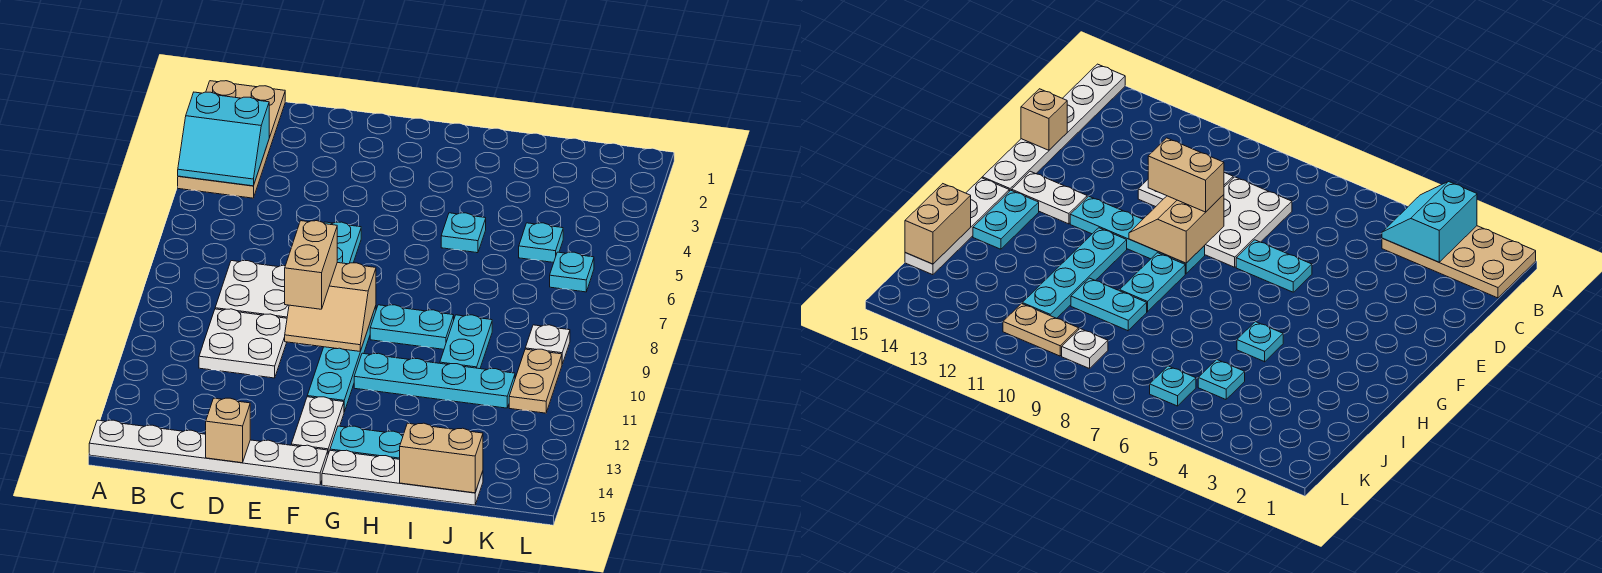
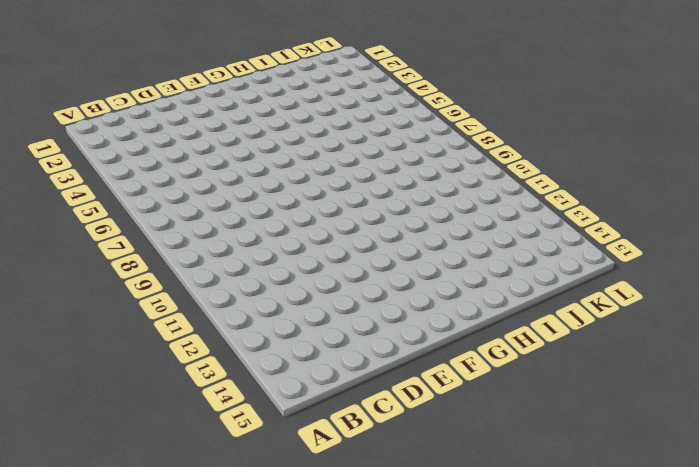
none -> tan 2x4 plate [178,81,285,198]
none -> white 1x6 plate [89,420,328,485]
none -> white 2x3 plate [215,261,289,318]

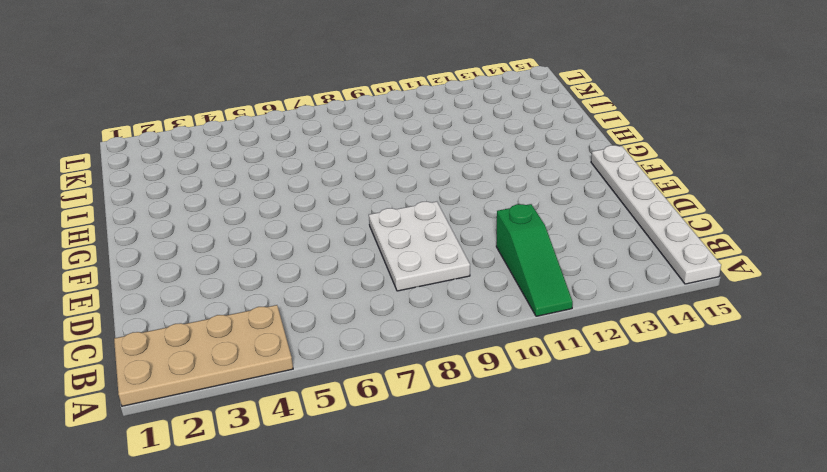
green 1x3 slope [496,204,573,316] -> white 2x2 plate [199,309,287,378]
none -> cyan 1x2 plate [324,222,361,264]
none -> cyan 1x4 plate [307,306,376,412]
none -> white 1x2 plate [291,397,344,454]

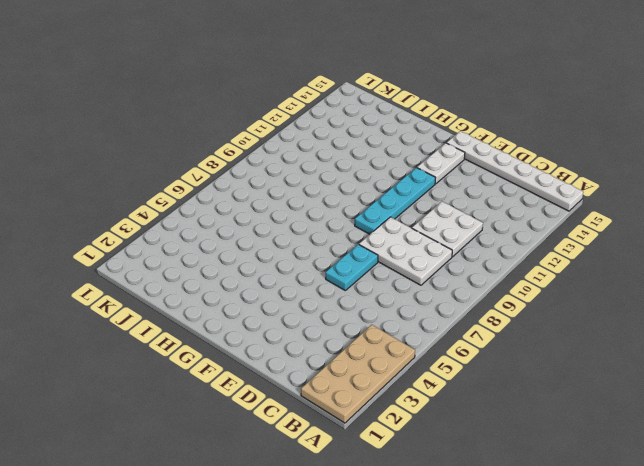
none -> cyan 1x2 plate [370,305,454,349]
none -> cyan 1x4 plate [354,353,515,408]
none -> cyan 1x2 plate [330,426,403,459]

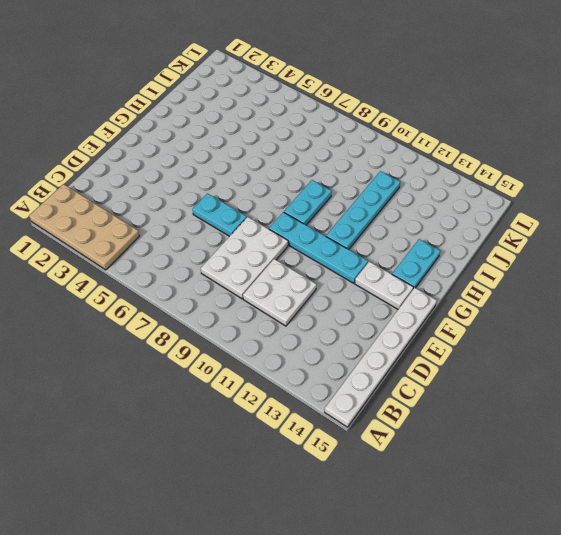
none -> white 1x4 plate [322,450,483,505]
none -> cyan 1x1 plate [441,213,486,253]
none -> cyan 1x2 plate [440,315,492,369]

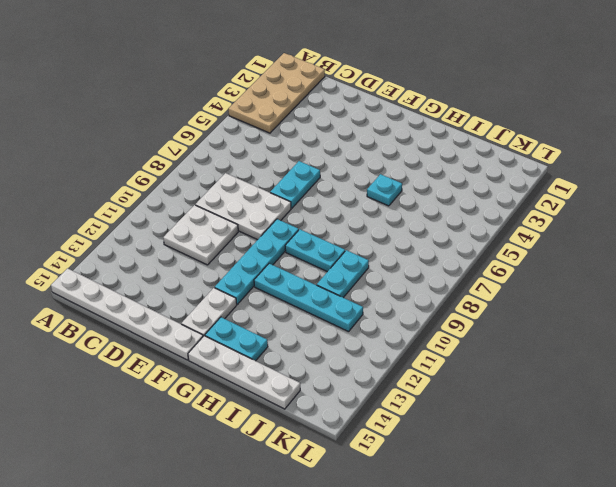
none -> cyan 1x1 plate [519,223,563,262]
none -> cyan 1x1 plate [550,252,594,292]
none -> white 1x1 plate [525,325,570,364]

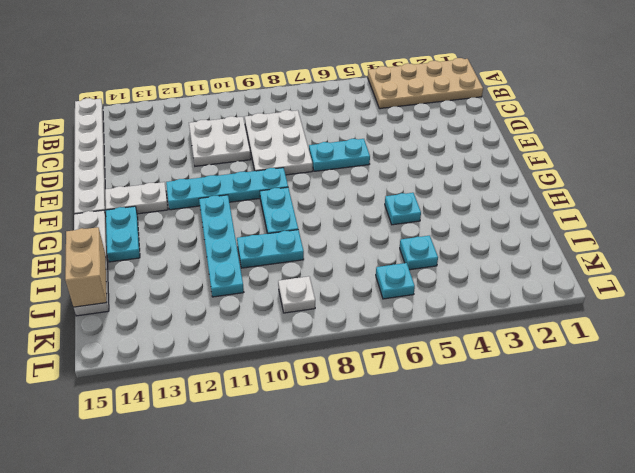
none -> tan 1x2 plate [509,349,562,413]
none -> cyan 2x2 slope [178,92,269,186]
none -> tan 1x1 brick [206,398,250,463]

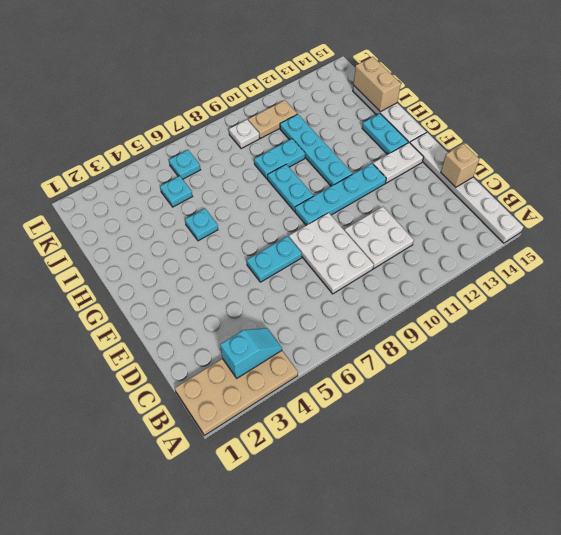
cyan 1x2 slope [220,328,282,378] -> cyan 2x2 slope [178,92,269,186]
none -> tan 2x2 slope [285,263,376,351]
none -> tan 1x2 brick [285,221,337,309]

